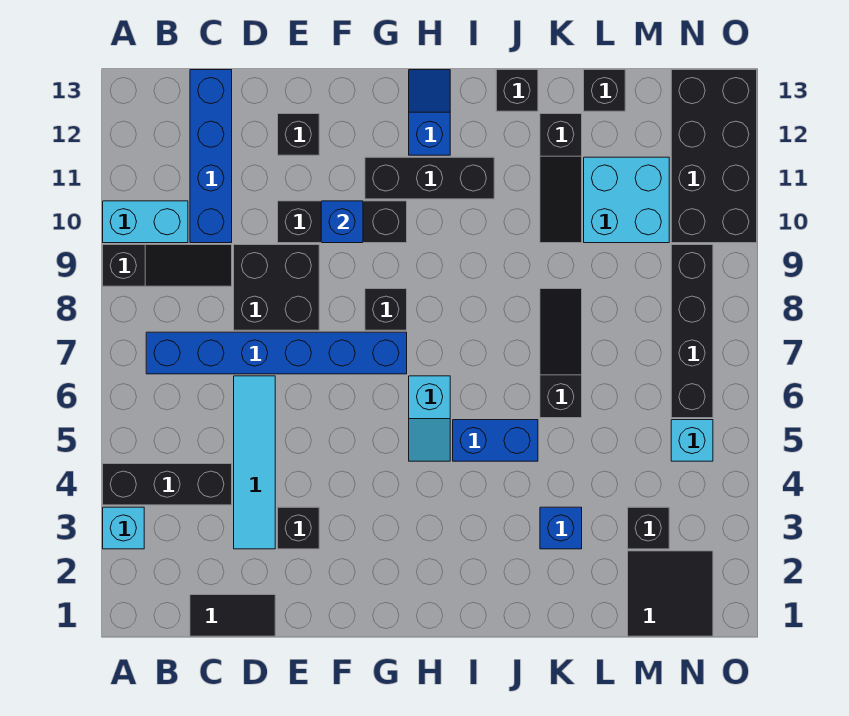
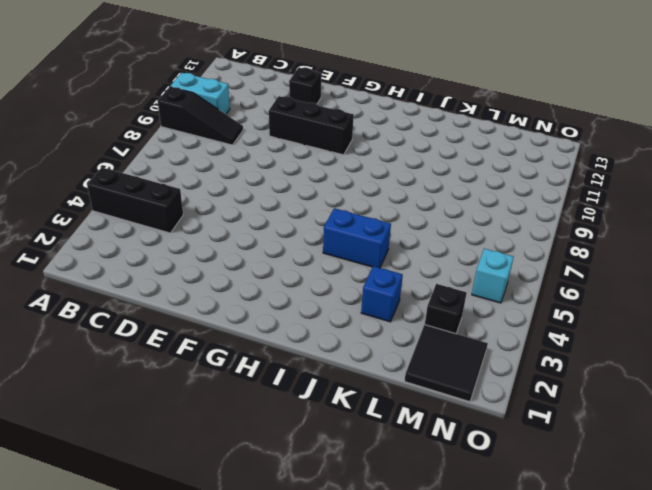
none -> cyan 1x1 brick [103,507,144,549]
none -> blue 1x6 brick [146,332,407,374]
none -> black 1x2 tile [190,595,275,636]

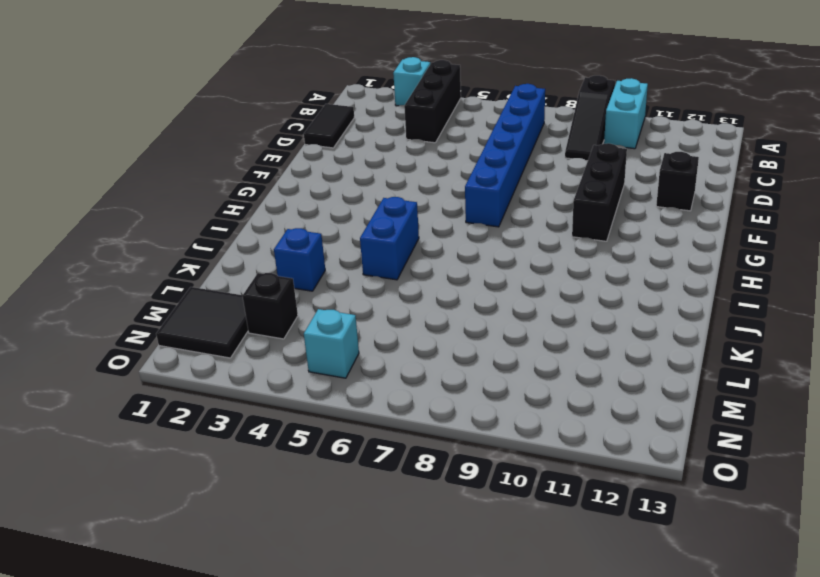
none -> blue 1x4 brick [190,70,232,243]
none -> cyan 1x4 tile [234,376,275,549]
none -> black 2x2 brick [234,245,319,330]

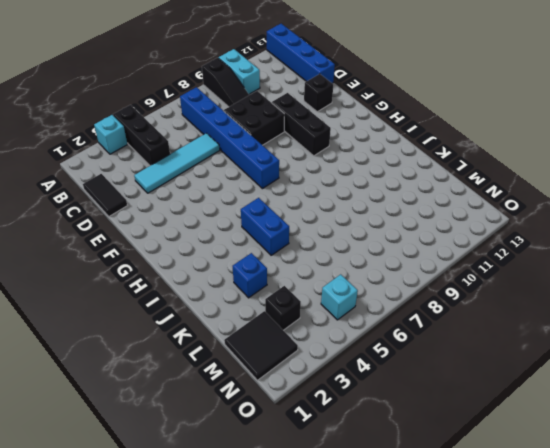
blue 1x4 brick [267,24,335,83] -> blue 1x4 brick turned to [190,70,232,243]
none -> black 1x1 brick [278,507,319,549]
none -> black 1x1 brick [365,289,407,330]
none -> black 1x3 brick [365,157,494,199]

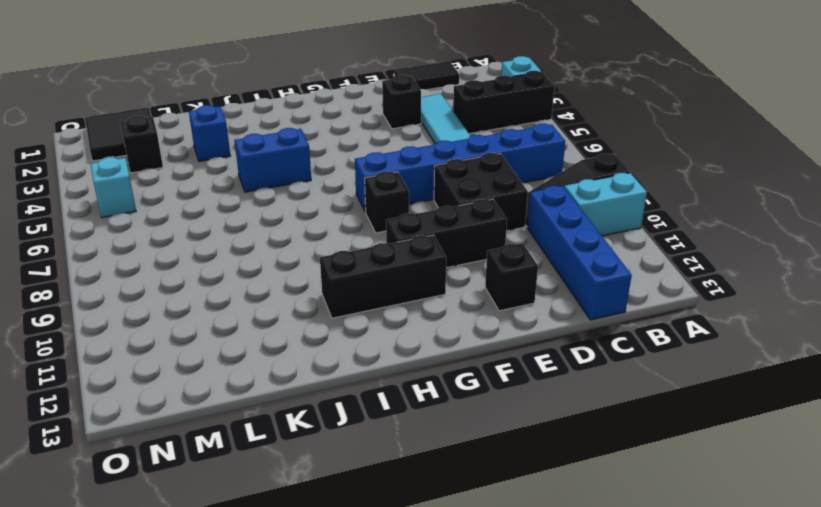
none -> cyan 1x2 slope [409,376,450,461]
none -> blue 1x2 slope [409,70,450,155]
none -> black 1x1 brick [496,70,538,111]

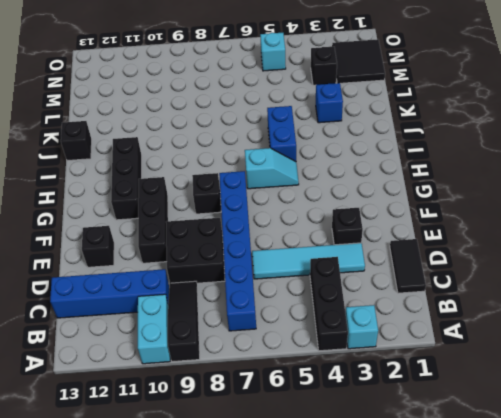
none -> blue 1x2 slope [409,70,450,155]
none -> black 1x3 slope [540,289,582,418]
none -> black 1x3 slope [540,114,582,243]

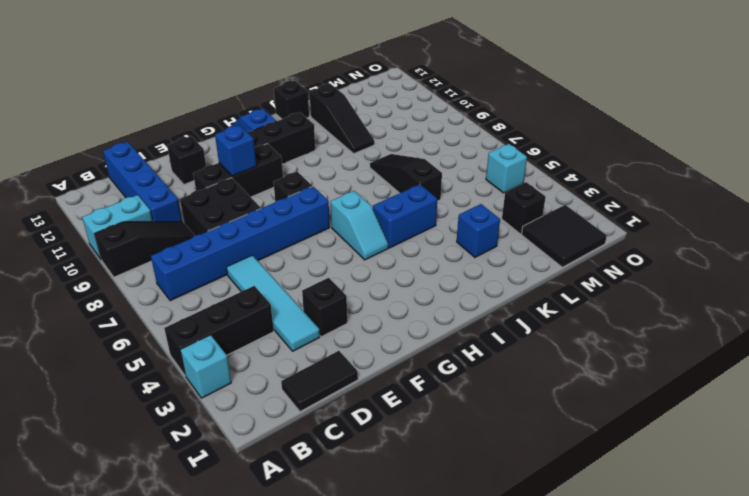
none -> cyan 2x2 brick [584,157,669,243]
none -> black 1x1 brick [584,70,625,111]
none -> black 1x4 brick [671,245,713,418]

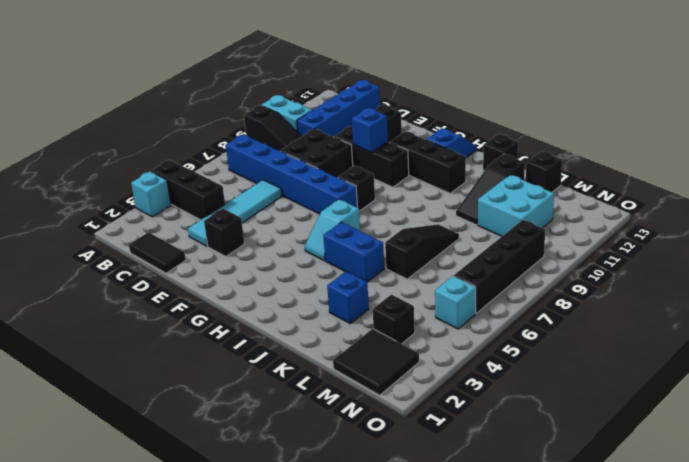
none -> black 2x4 brick [671,70,757,243]

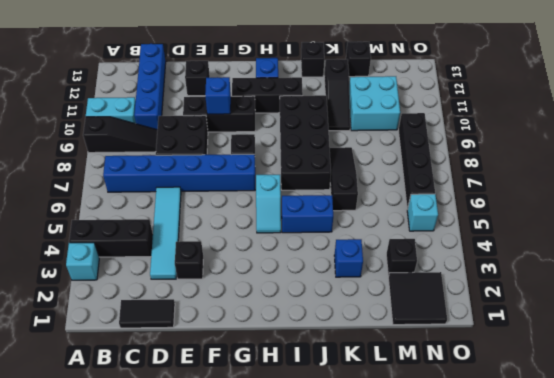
black 2x4 brick [280,95,331,190] -> black 2x4 brick moved to [671,70,757,243]

